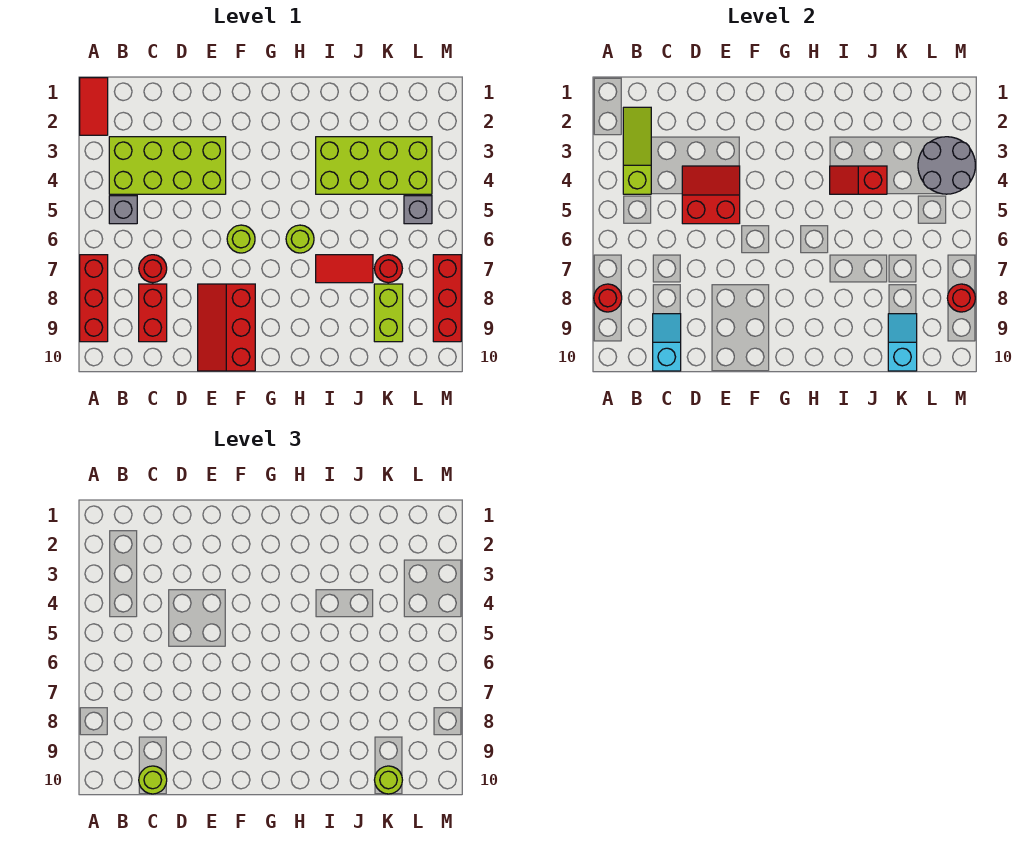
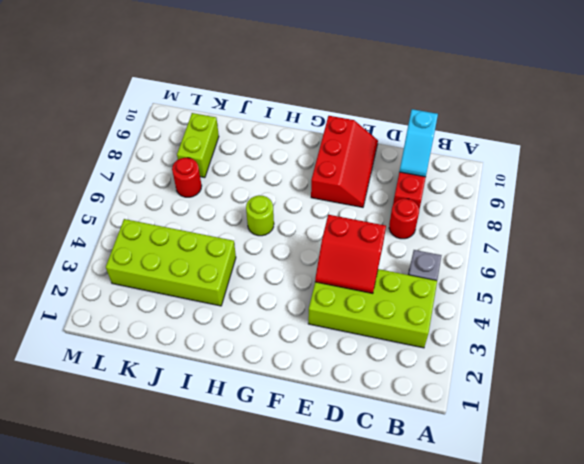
none -> red 1x2 tile [80,78,108,135]
none -> red 1x3 brick [80,255,108,342]
none -> lime 1x1 round brick [227,225,255,253]

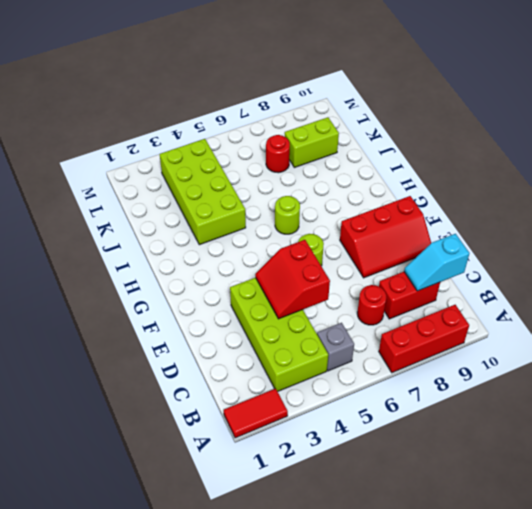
none -> red 1x2 tile [316,255,373,283]
none -> grey 1x1 brick [404,196,432,224]
none -> red 1x3 brick [433,255,461,342]

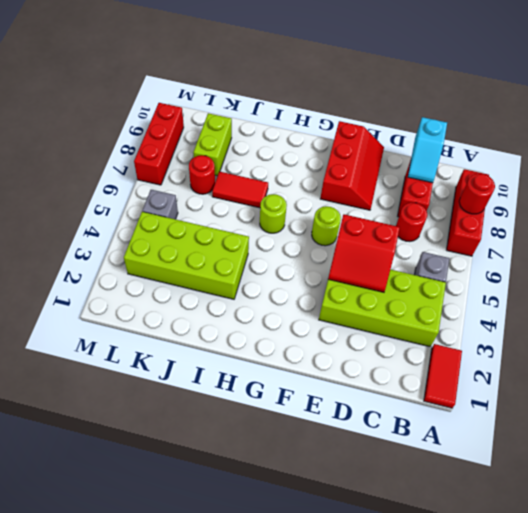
none -> lime 1x3 slope [623,107,651,194]
none -> red 1x2 slope [830,166,887,194]
none -> cyan 1x2 slope [888,314,917,371]

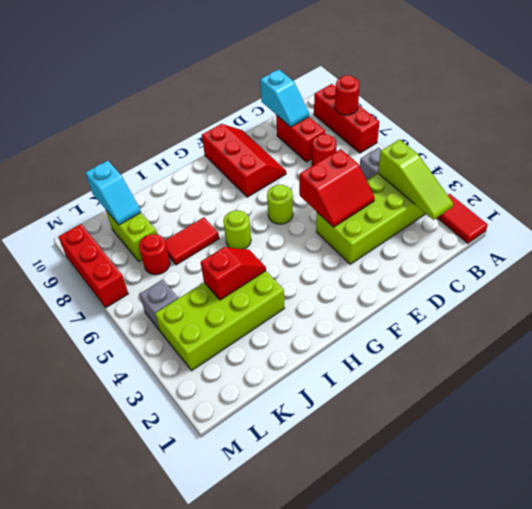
none -> grey 2x2 round brick [918,137,975,194]
none -> red 1x1 round brick [947,284,975,312]
none -> lime 1x1 round brick [139,766,167,794]

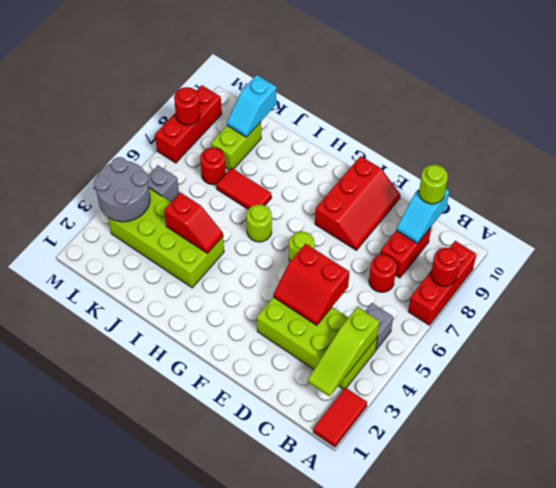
none -> lime 1x1 round brick [375,766,402,794]

